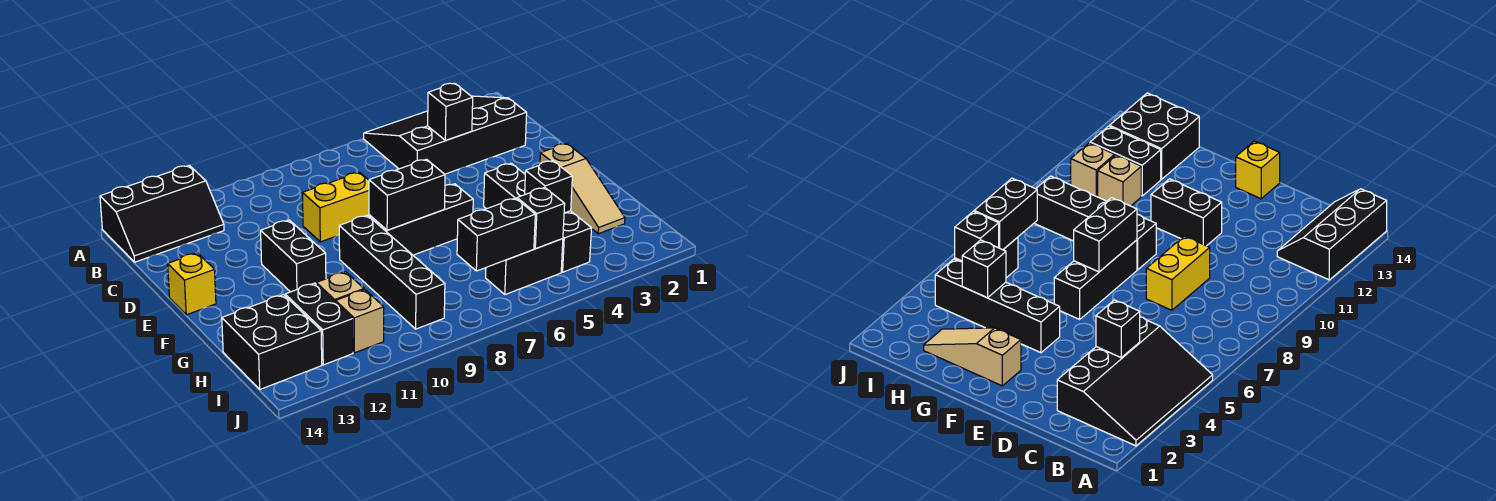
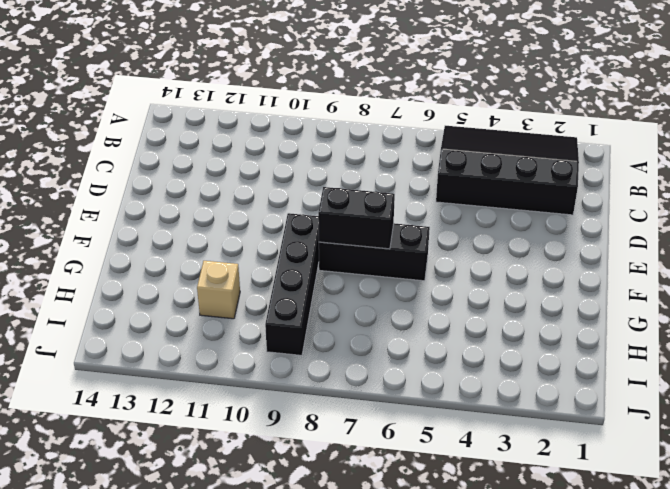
none -> black 2x3 slope [100,165,224,262]
none -> yellow 1x2 brick [303,172,369,242]
none -> black 1x2 brick [261,220,326,292]

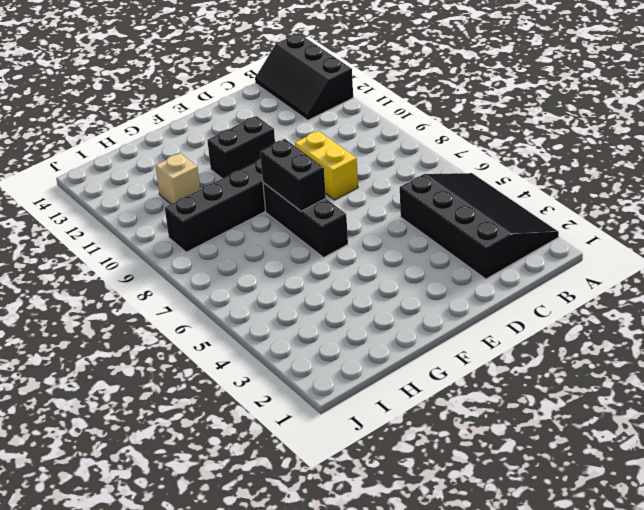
none -> yellow 1x1 brick [168,253,216,315]
none -> tan 1x3 slope [540,143,625,234]
none -> black 1x4 brick [484,163,592,272]

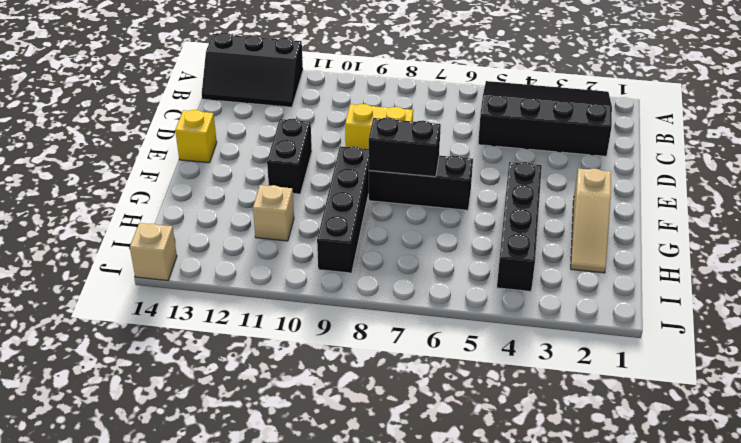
tan 1x1 brick [130,223,177,281] -> tan 1x1 brick moved to [336,290,384,353]
none -> black 1x2 brick [285,283,353,365]
none -> black 2x2 brick [222,295,322,389]
none -> black 1x2 brick [486,239,563,295]

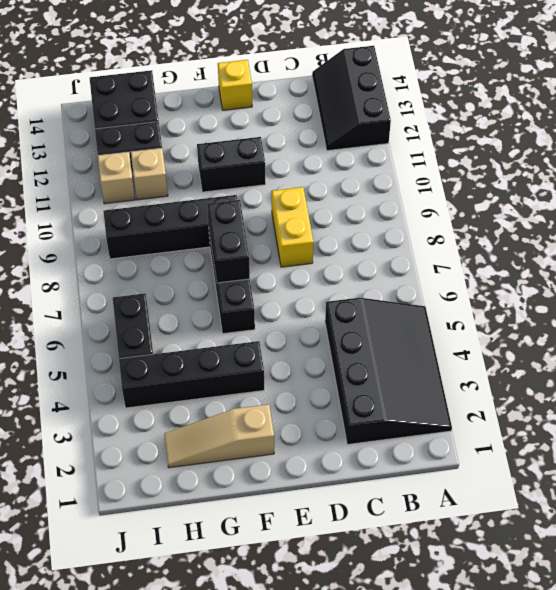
none -> black 1x1 brick [428,83,473,140]
none -> black 1x1 brick [525,161,572,213]
none -> black 1x1 brick [517,187,565,249]

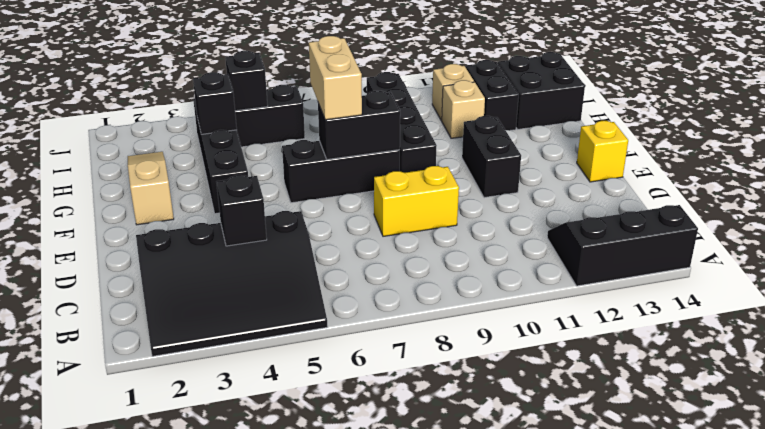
tan 1x2 brick [309,36,362,120] -> none
none -> black 1x2 brick [457,198,535,271]

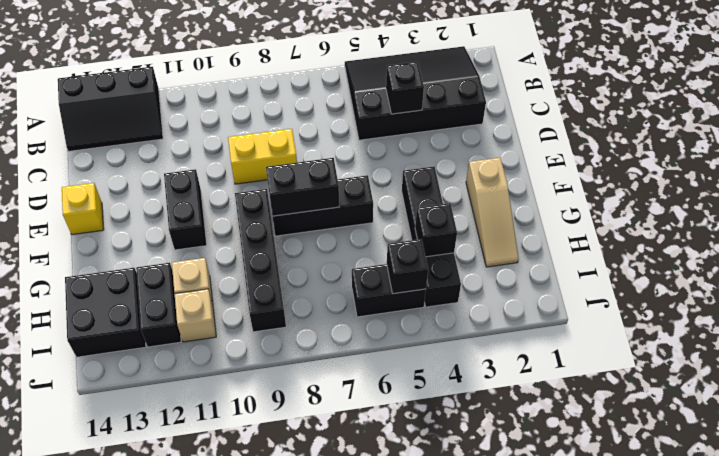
none -> black 1x2 brick [457,198,535,271]

